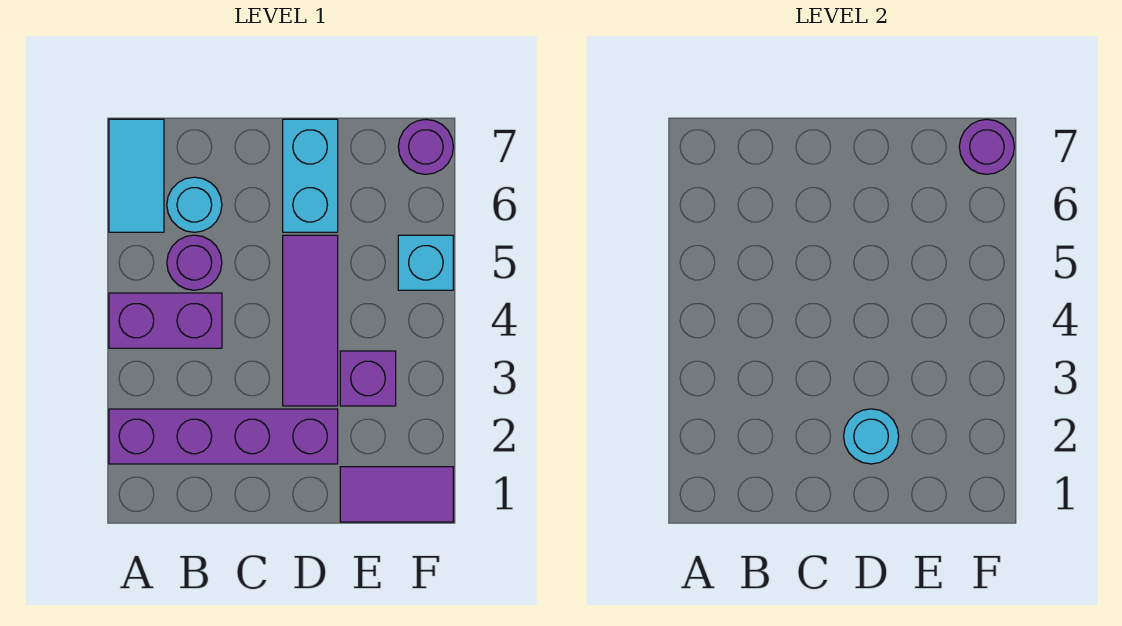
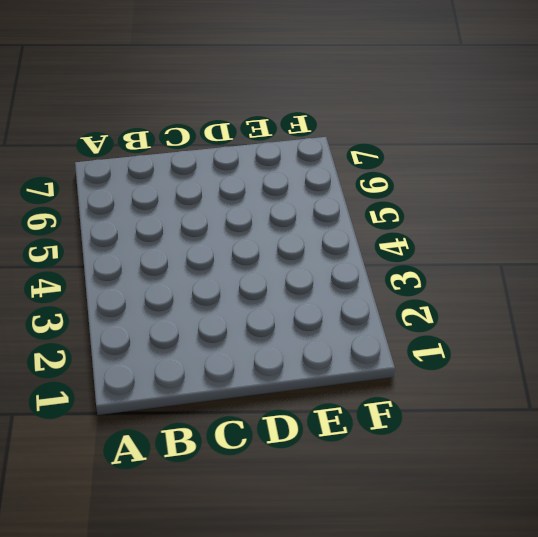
none -> purple 1x4 brick [109,409,338,464]
none -> purple 1x2 brick [109,293,222,348]
none -> cyan 1x2 tile [109,119,164,232]

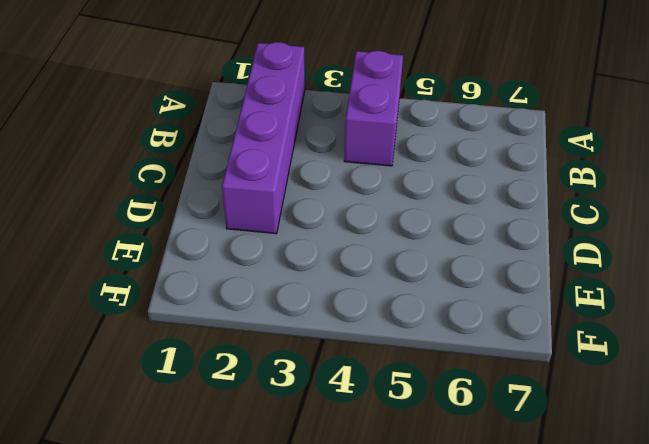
none -> cyan 1x2 tile [109,119,164,232]
none -> purple 1x1 round brick [167,235,222,290]
none -> cyan 1x1 round brick [167,177,222,232]

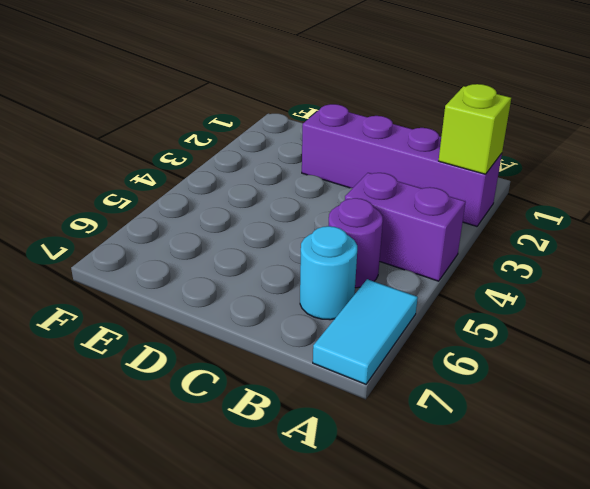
lime 1x1 brick [439,84,511,174] -> none
none -> purple 1x3 tile [283,235,338,406]
none -> cyan 1x2 brick [283,119,338,232]
none -> purple 1x2 tile [340,467,453,522]

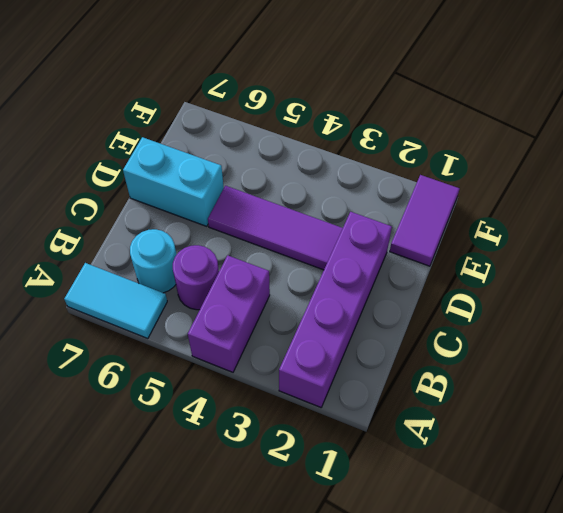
none -> purple 1x1 brick [340,351,396,406]
none -> cyan 1x1 brick [398,235,453,290]
none -> purple 1x1 round brick [398,119,453,174]

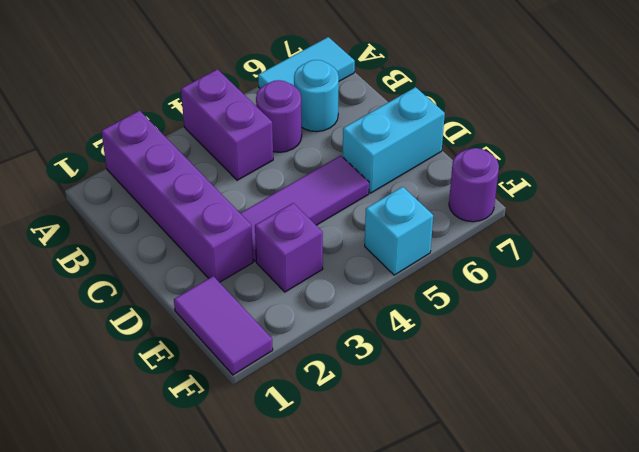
none -> cyan 1x1 round brick [844,409,899,464]
none -> purple 1x1 round brick [959,119,1014,174]

